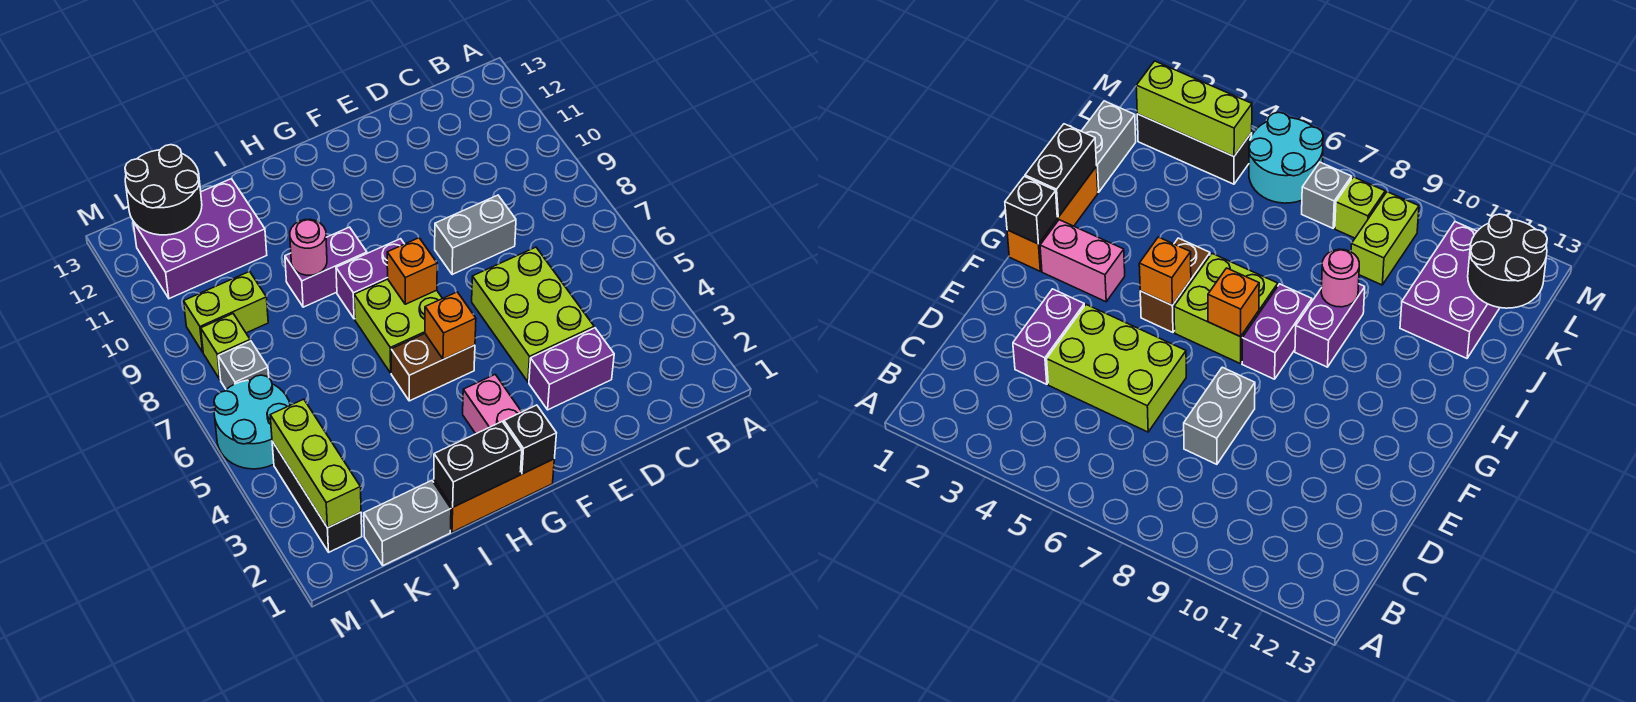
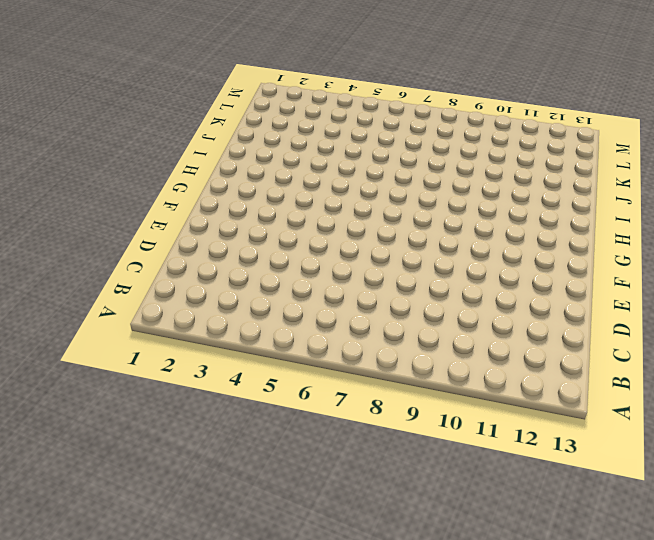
none -> purple 1x2 brick [529,328,614,410]
none -> lime 2x3 brick [472,247,594,382]
none -> grey 1x2 brick [435,195,516,275]

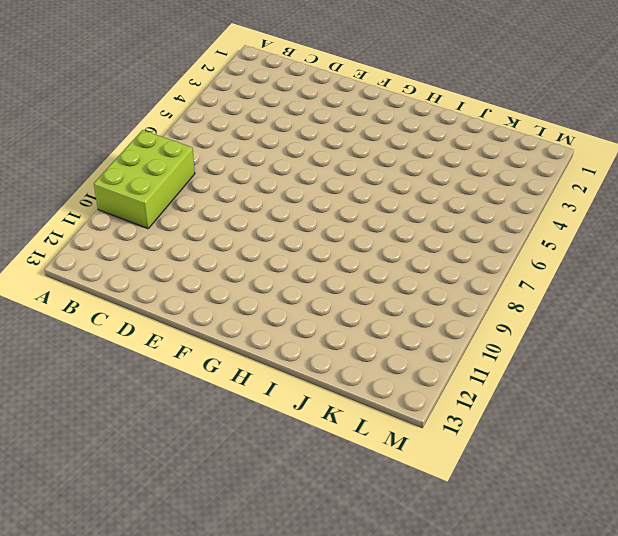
lime 2x3 brick [94,130,195,229] -> lime 2x3 brick moved to [472,247,594,382]
none -> purple 1x2 brick [529,328,614,410]
none -> grey 1x2 brick [435,195,516,275]
none -> orange 1x3 brick [434,459,554,532]

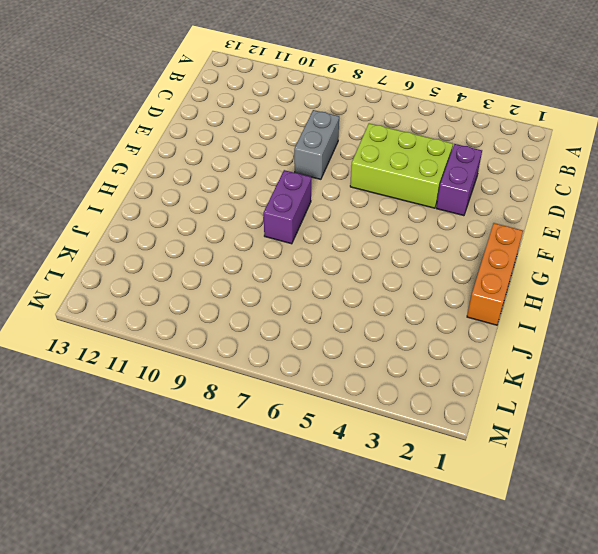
none -> pink 1x2 brick [463,374,521,434]
none -> brown 1x2 brick [391,334,475,401]
none -> lime 2x2 brick [354,279,442,373]

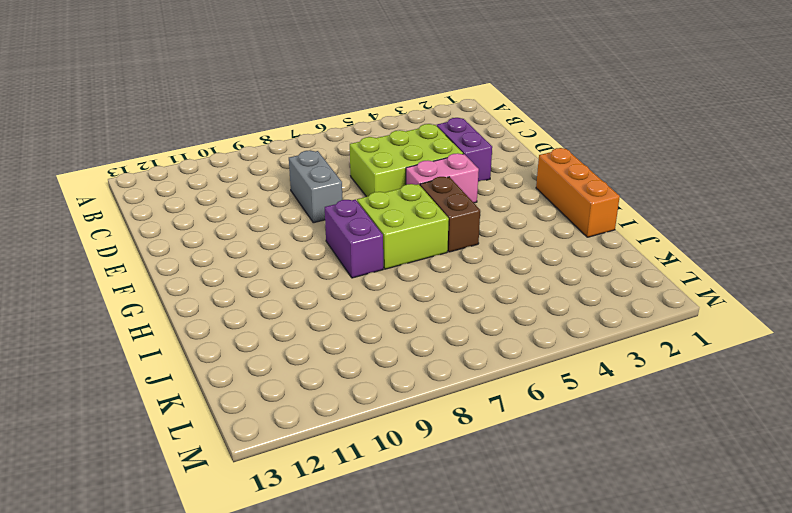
pink 1x2 brick [406,153,479,203] -> pink 1x2 brick moved to [463,374,521,434]
none -> purple 1x2 brick [285,227,367,307]
none -> grey 1x2 brick [364,481,451,565]
none -> purple 2x3 brick [133,179,267,299]

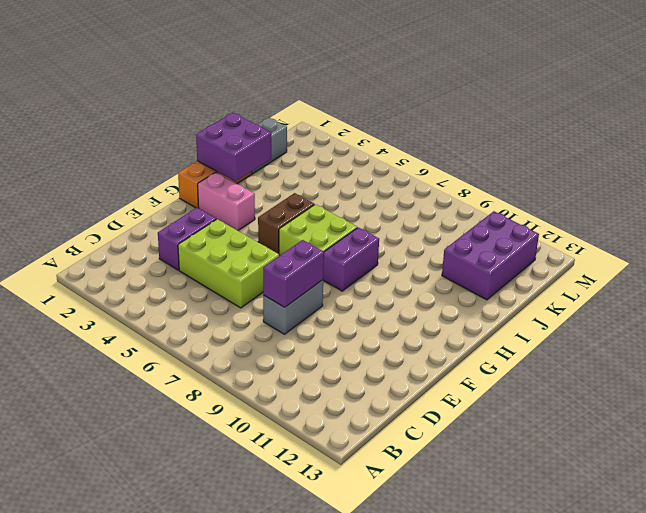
purple 1x2 brick [263,240,324,307] -> purple 1x2 brick moved to [285,227,367,307]
purple 2x2 brick [196,113,271,181] -> black 1x2 brick [434,422,522,507]
none -> lime 1x2 brick [184,271,268,352]
none -> black 1x3 brick [272,441,362,552]
none -> cyan 2x2 round brick [214,375,290,469]

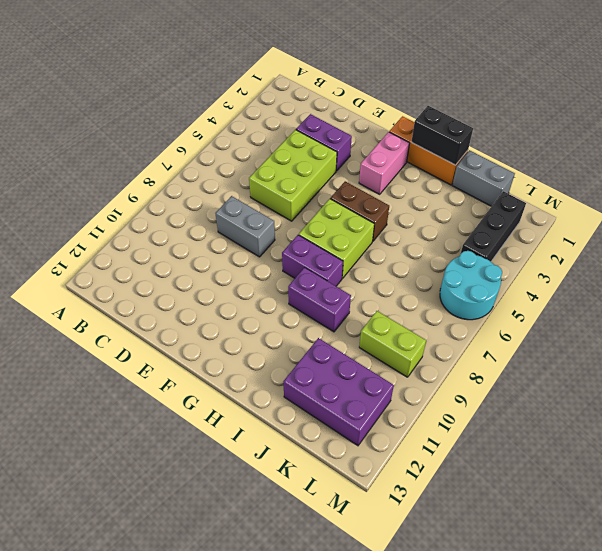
none -> grey 1x1 brick [218,341,269,389]
none -> lime 1x1 brick [201,314,250,380]
none -> black 1x1 brick [504,405,556,474]

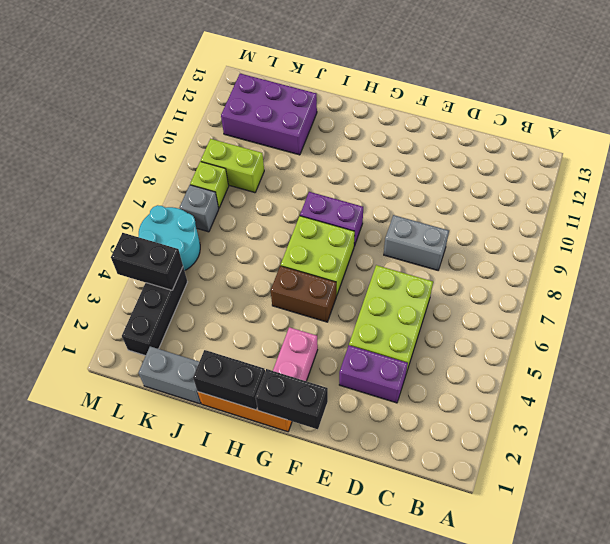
black 1x2 brick [255,369,328,429] -> black 1x1 brick [504,405,556,474]
black 1x2 brick [111,233,183,290] -> lime 1x3 brick [270,399,361,528]
none -> purple 1x2 brick [285,227,367,307]
none -> orange 1x1 brick [425,292,476,359]
none -> orange 1x1 brick [387,238,437,304]

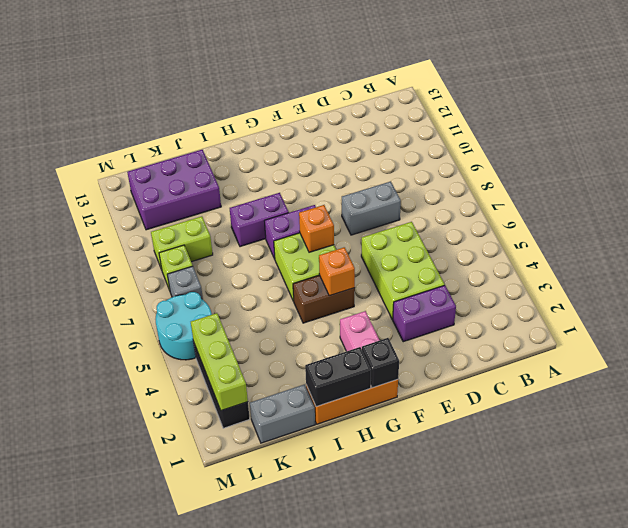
none -> pink 1x1 round brick [290,219,327,275]
none -> black 2x2 round brick [125,145,202,235]

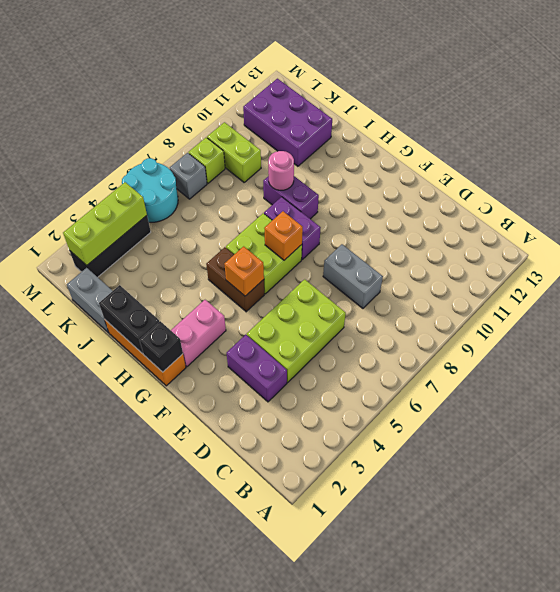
none -> black 2x2 round brick [125,145,202,235]

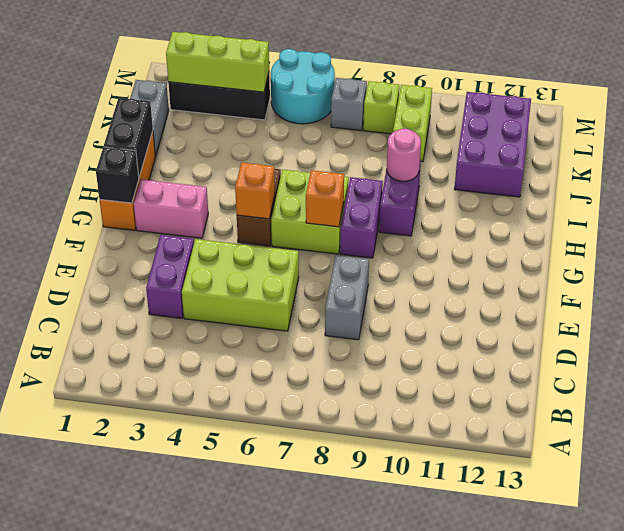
none -> black 2x2 round brick [125,145,202,235]

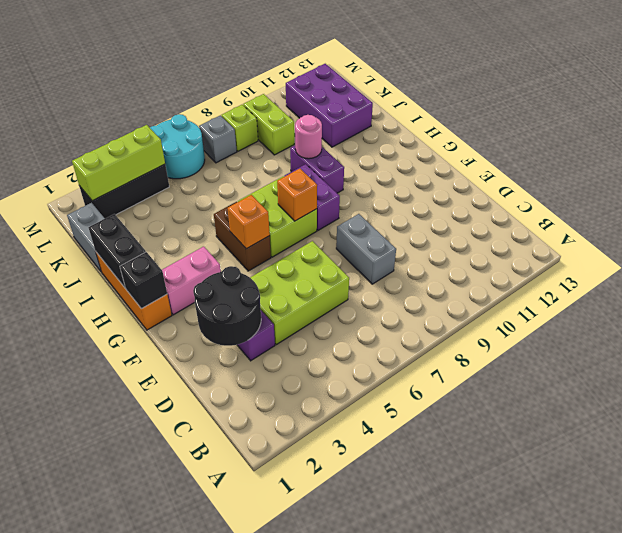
black 2x2 round brick [193,266,261,346] -> black 2x2 round brick moved to [125,145,202,235]

